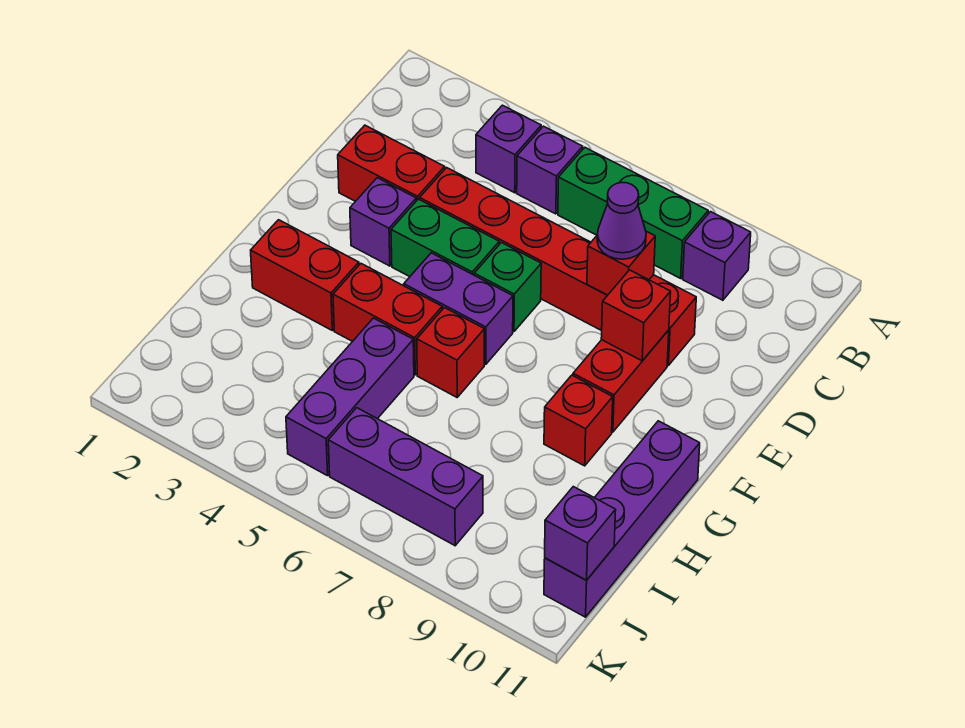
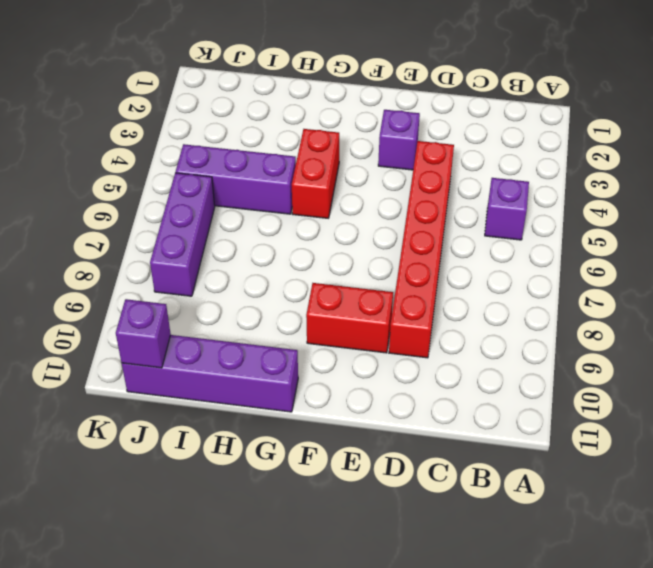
none -> purple 1x1 brick [476,105,541,193]
none -> green 1x3 brick [558,148,708,278]
none -> purple 1x1 brick [683,212,751,300]

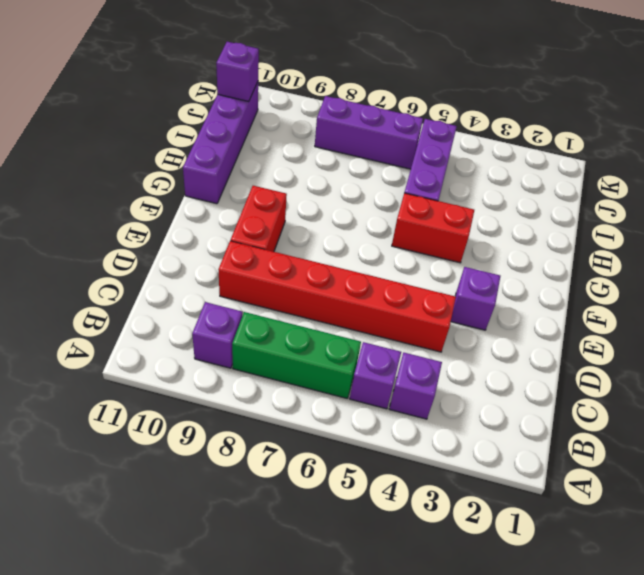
none -> red 1x2 brick [338,125,445,201]
none -> green 1x2 brick [391,199,499,277]
none -> green 1x1 brick [474,243,541,332]

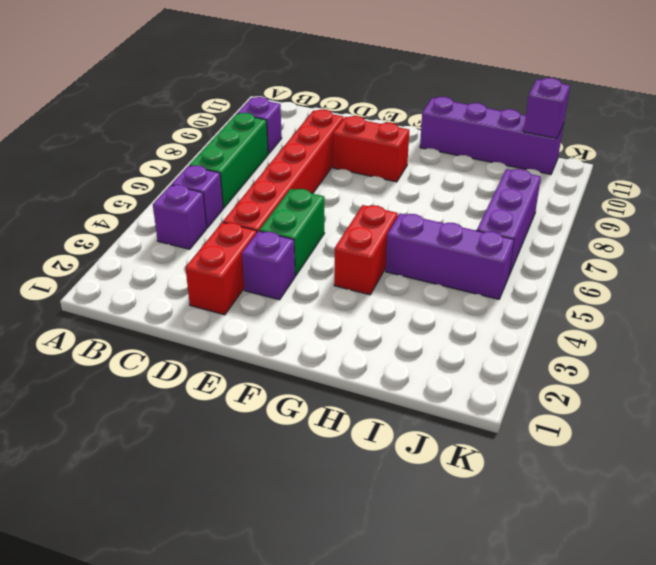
none -> green 1x1 brick [474,243,541,332]
none -> purple 1x2 brick [404,253,513,364]
none -> red 1x2 brick [251,220,359,330]

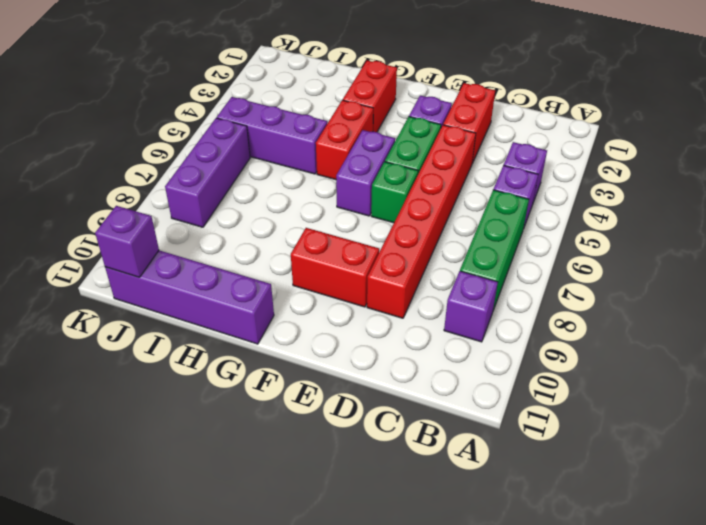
none -> red 1x1 brick [417,308,484,397]
none -> red 1x1 brick [544,375,613,466]
none -> red 1x1 brick [587,231,655,295]

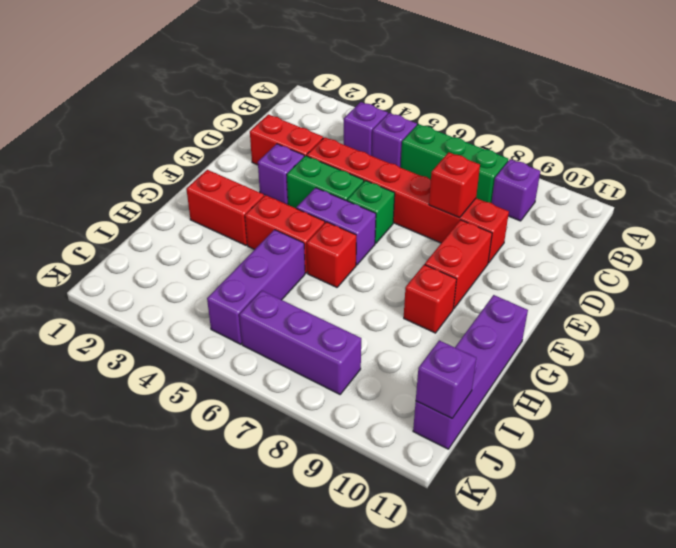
none -> red 1x1 brick [601,270,671,361]
none -> purple 1x1 cone [597,183,646,259]

